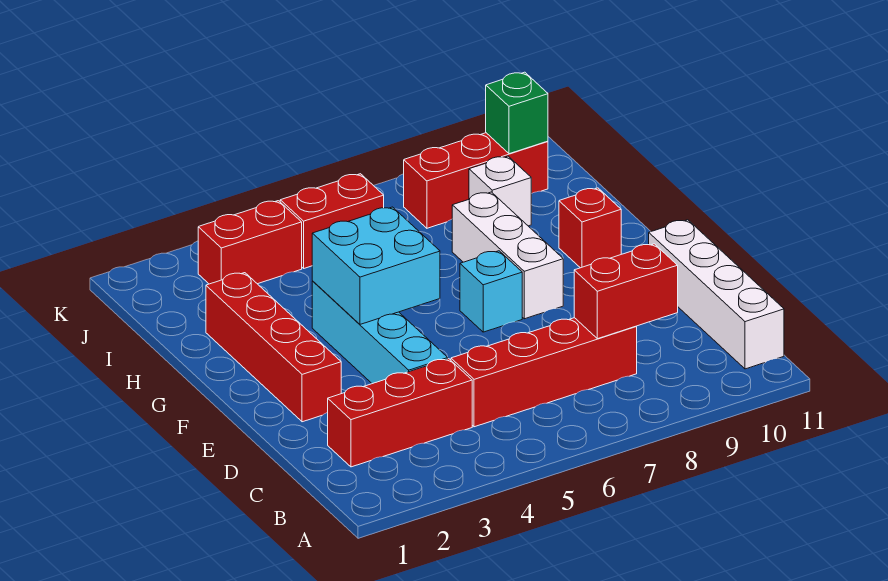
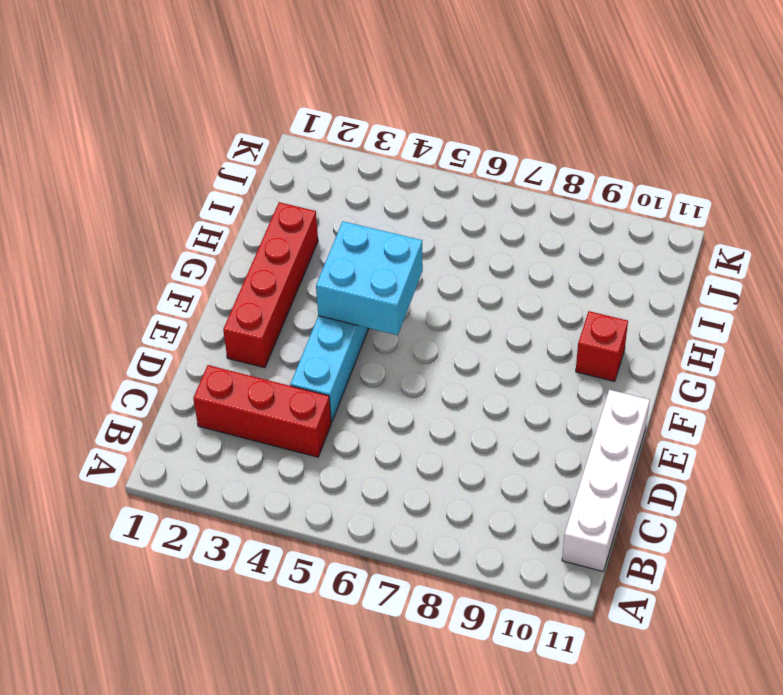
none -> red 1x4 brick [451,318,637,427]
none -> cyan 1x1 brick [460,251,522,332]
none -> white 1x3 brick [452,192,563,319]

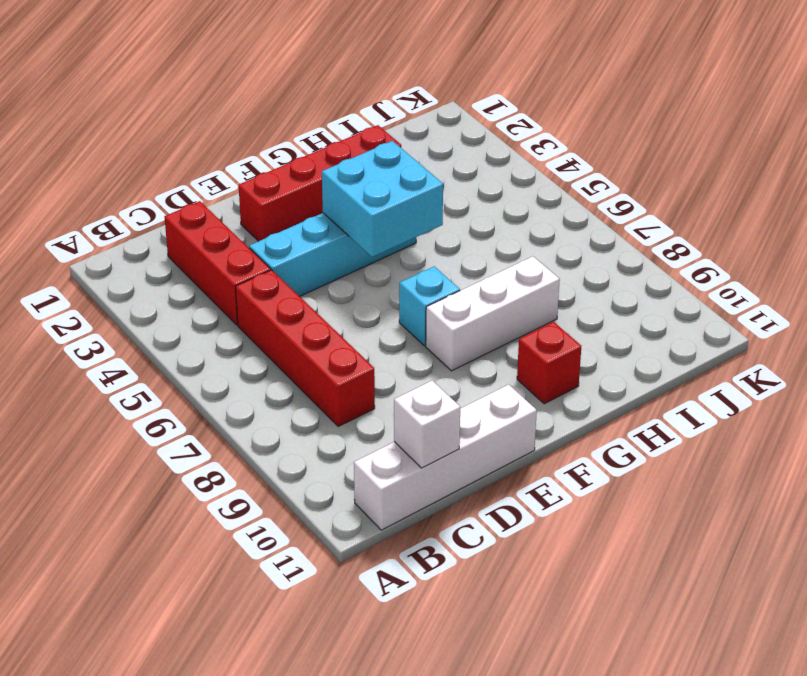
white 1x1 brick [394,380,460,468] -> white 1x1 brick moved to [469,156,531,226]
none -> red 1x2 brick [198,201,302,284]
none -> red 1x2 brick [280,174,384,268]
none -> red 1x3 brick [404,133,548,228]

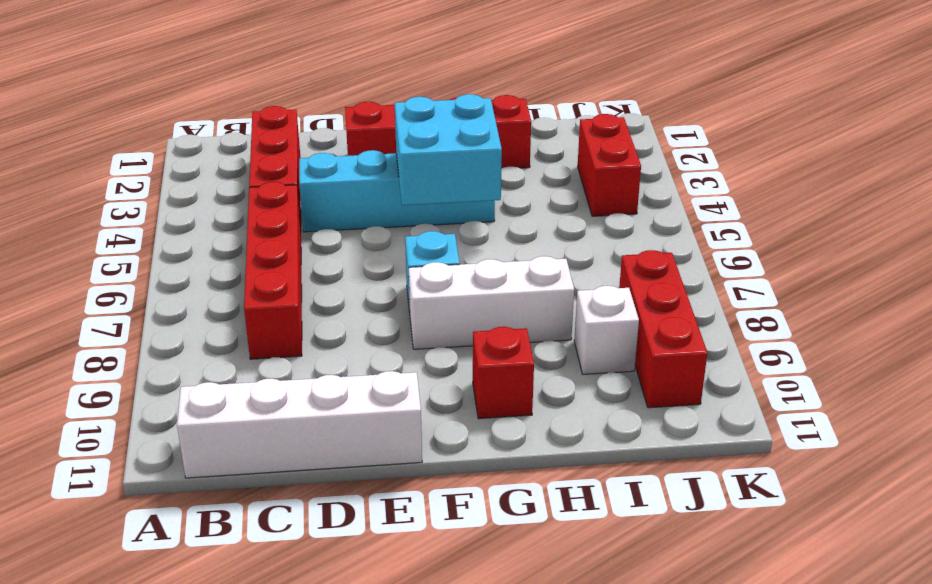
none -> red 1x2 brick [280,174,384,268]
none -> red 1x2 brick [574,244,678,339]
none -> green 1x1 brick [486,72,548,154]

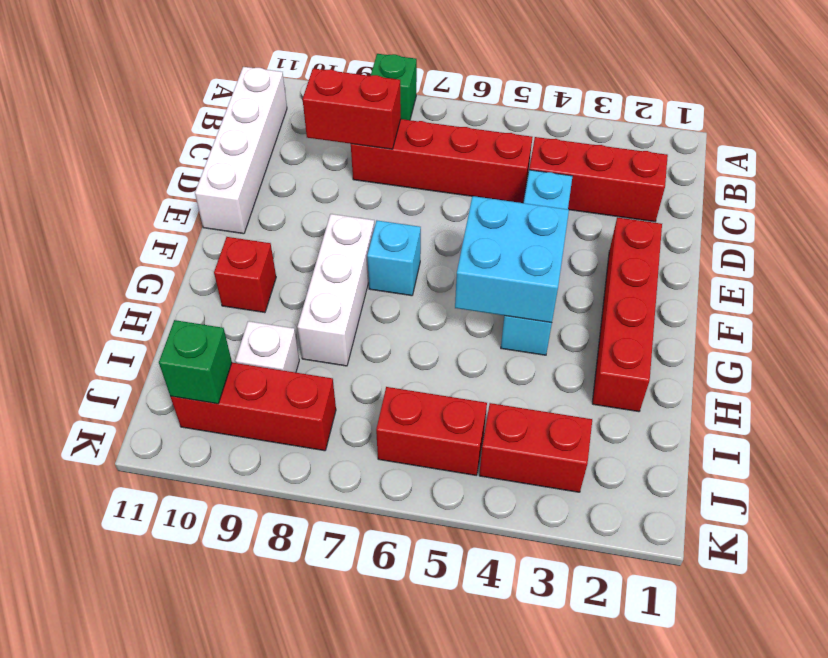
green 1x1 brick [371,54,417,120] -> none

